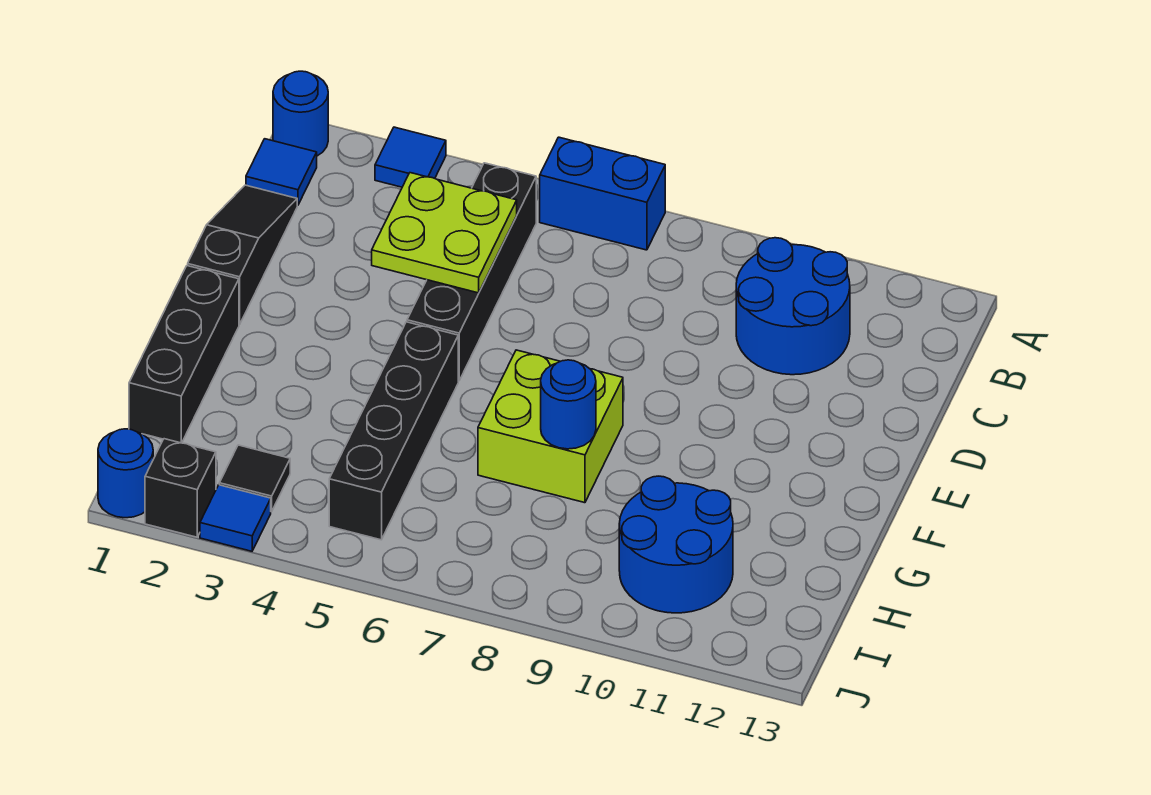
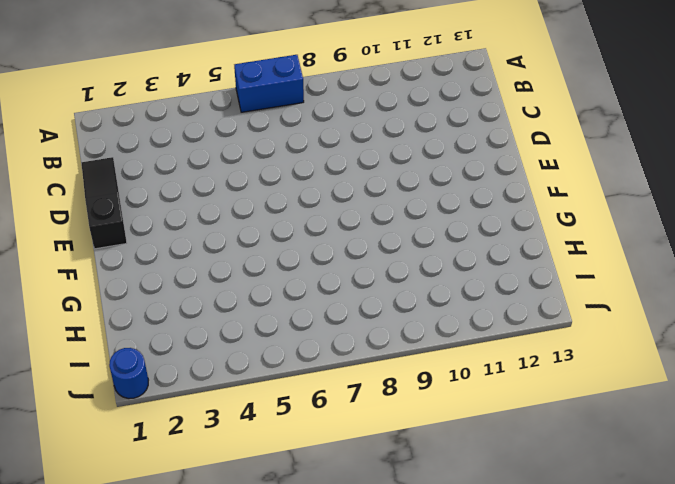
none -> blue 1x1 round brick [273,71,328,156]
none -> blue 1x1 tile [375,127,446,187]
none -> blue 1x1 tile [246,139,317,205]

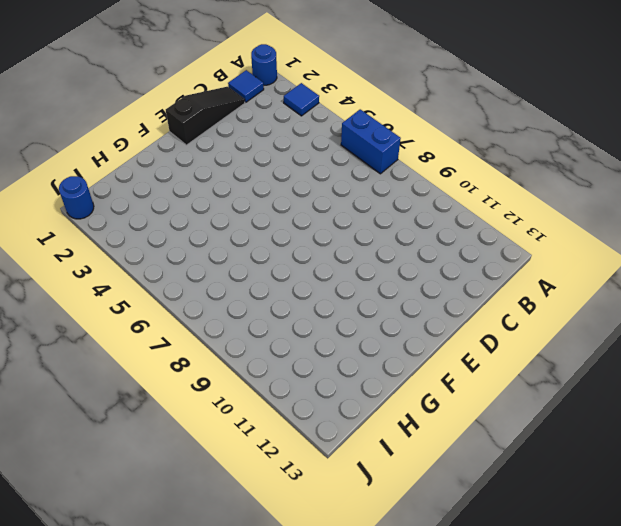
none -> black 1x4 brick [407,163,536,381]
none -> blue 2x2 round brick [736,238,850,375]
none -> black 1x3 brick [129,266,239,443]

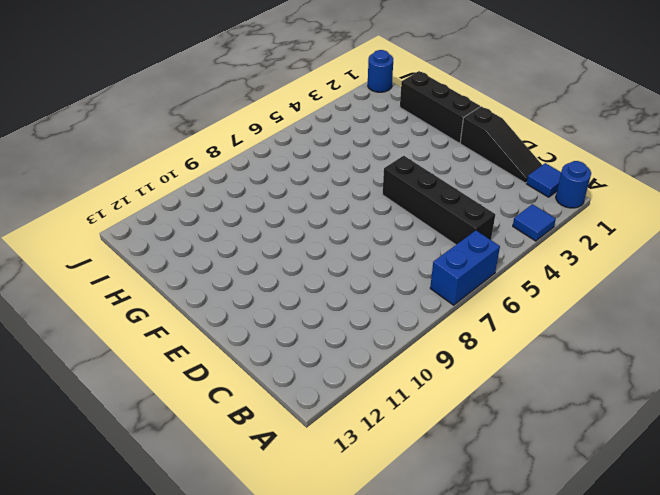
none -> blue 2x2 round brick [736,238,850,375]
none -> black 1x4 brick [329,322,458,540]
none -> lime 2x2 brick [478,350,623,503]

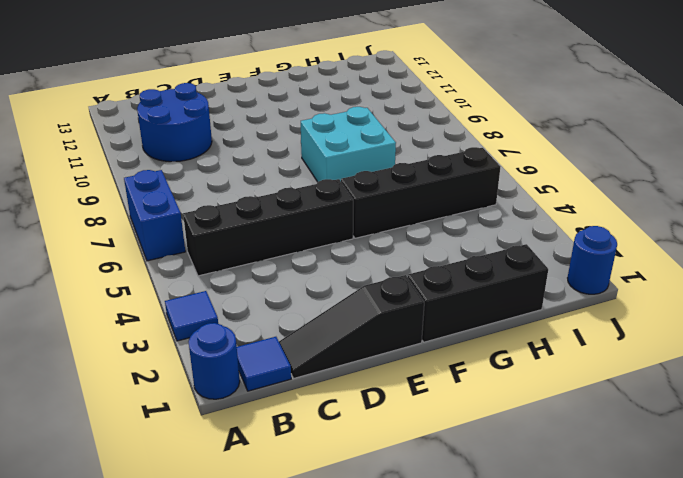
cyan 2x2 brick [301,107,396,182] -> lime 2x2 brick [478,350,623,503]
none -> blue 2x2 round brick [619,476,733,613]
none -> black 1x1 tile [219,445,290,512]
none -> black 1x1 brick [145,439,216,537]

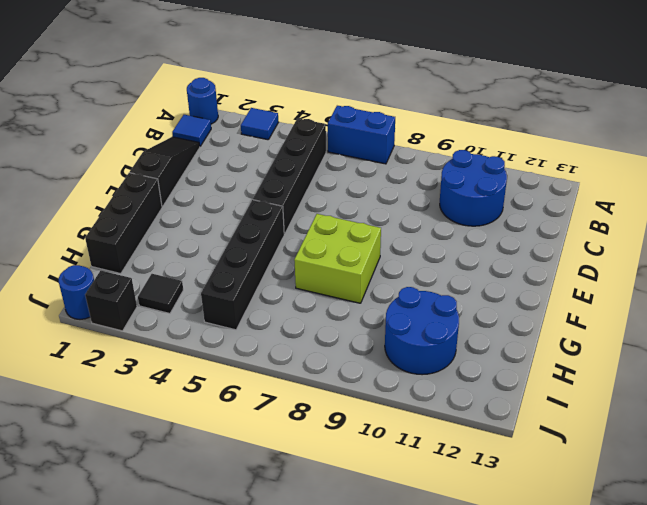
none -> blue 1x1 tile [200,485,271,551]
none -> lime 2x2 plate [372,173,517,293]
none -> blue 1x1 round brick [541,360,596,449]

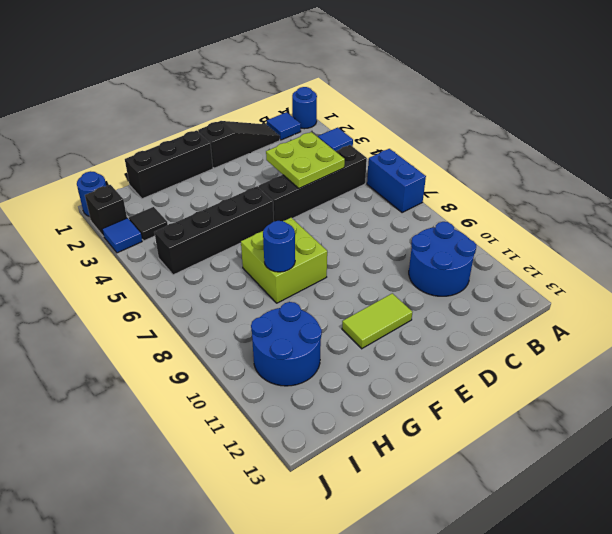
lime 1x2 tile [342,293,412,349] -> none

